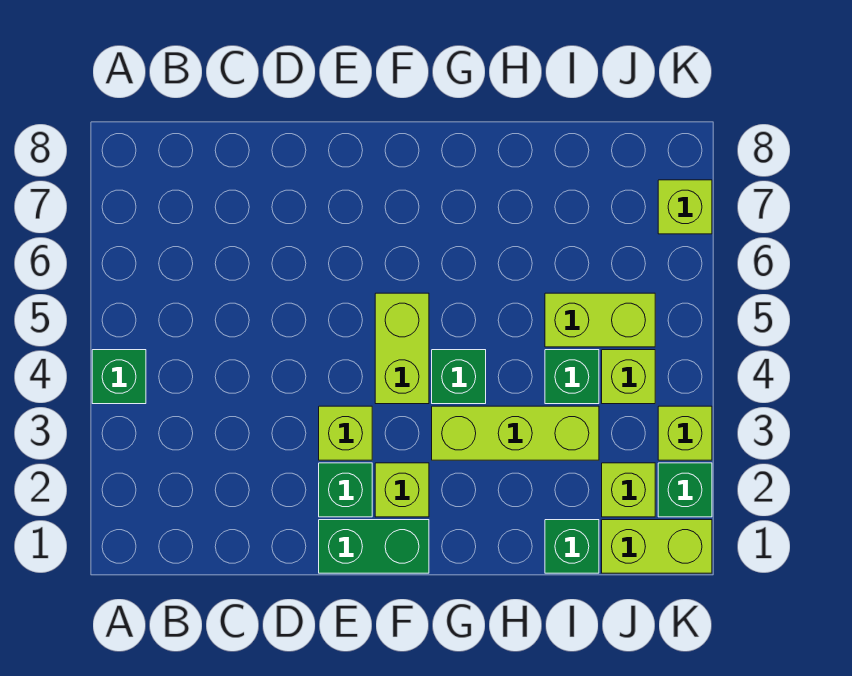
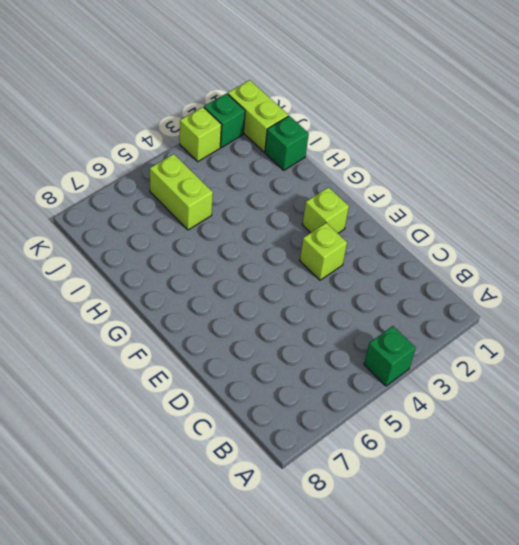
none -> green 1x2 brick [319,520,429,573]
none -> green 1x1 brick [319,463,372,517]
none -> lime 1x2 brick [375,293,429,404]

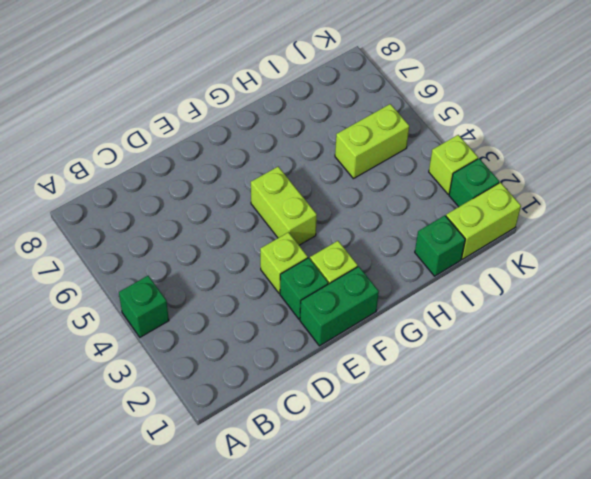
none -> lime 1x3 brick [432,406,599,460]
none -> green 1x1 brick [432,350,486,404]
none -> green 1x1 brick [545,350,599,404]

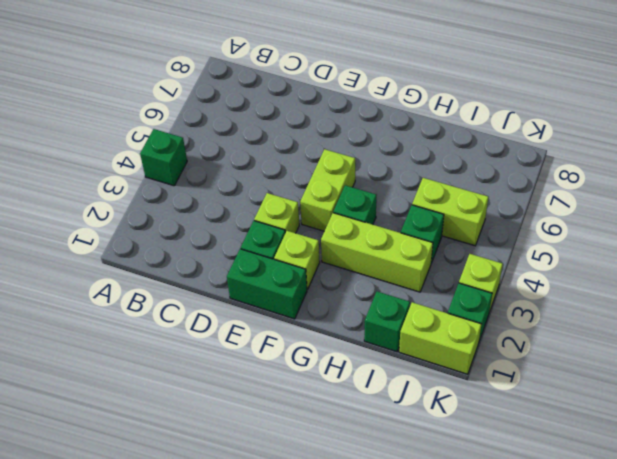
none -> lime 1x1 brick [602,463,655,517]
none -> lime 1x1 brick [602,350,655,404]
none -> lime 1x1 brick [658,180,712,234]

